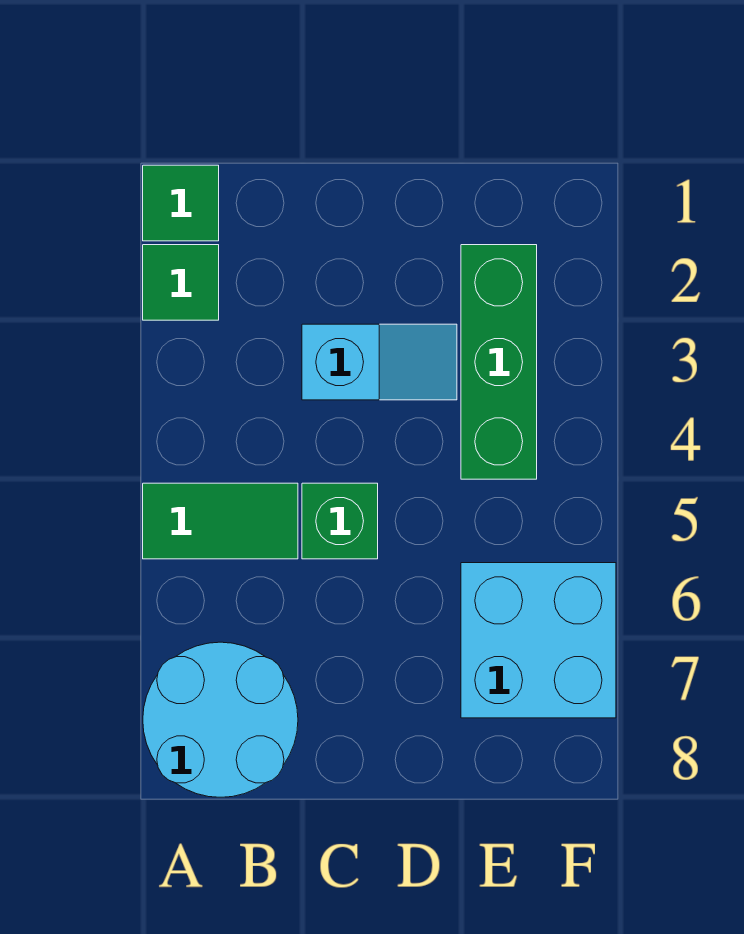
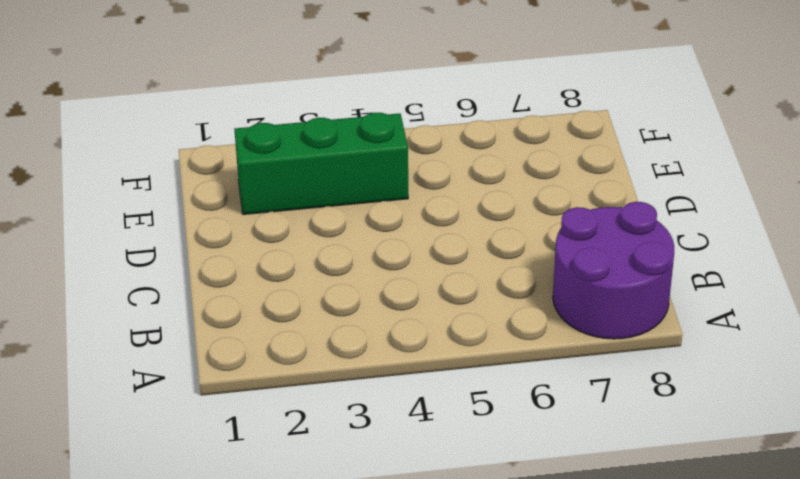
purple 2x2 round brick [553,202,674,339] -> cyan 2x2 round brick [143,642,298,797]
none -> green 1x1 tile [143,165,219,241]
none -> green 1x1 tile [143,245,219,320]

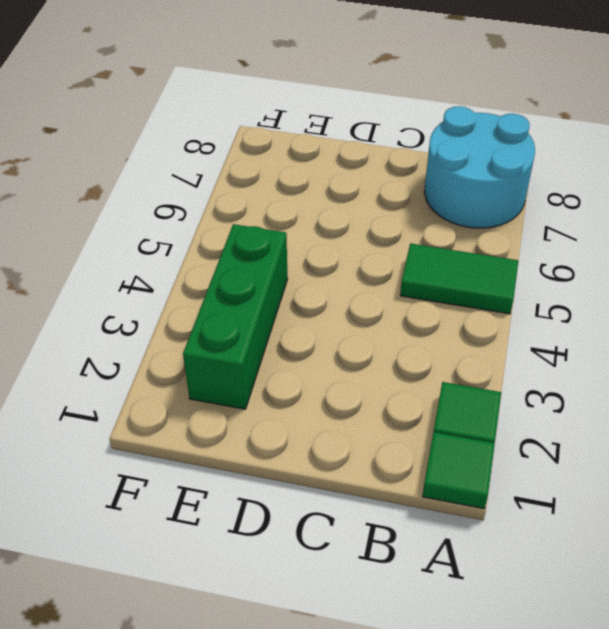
none -> cyan 1x2 slope [302,324,457,400]
none -> green 1x1 brick [302,483,378,559]

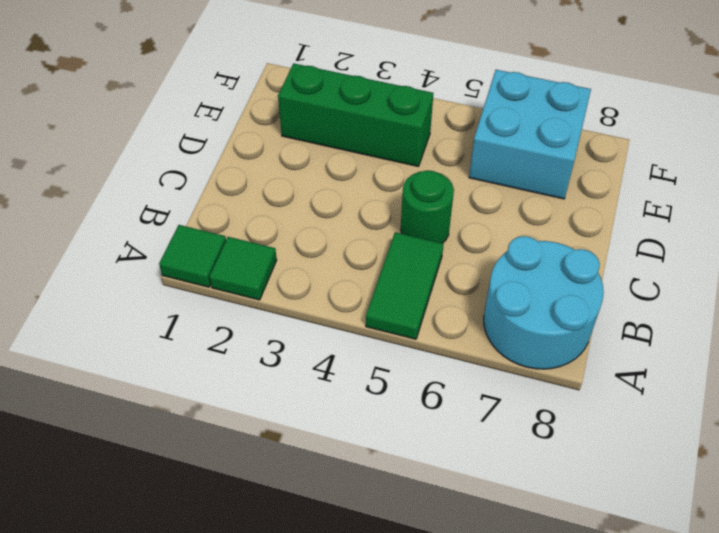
green 1x1 round brick [401,170,454,243] -> green 1x1 brick [302,483,378,559]
none -> cyan 1x2 slope [302,324,457,400]

